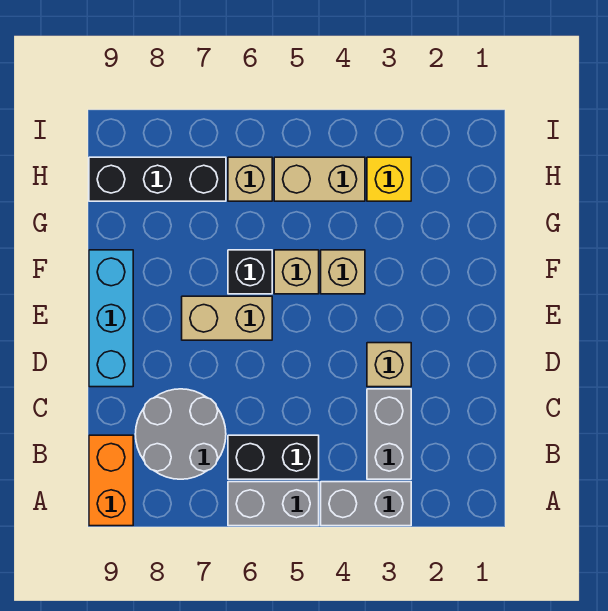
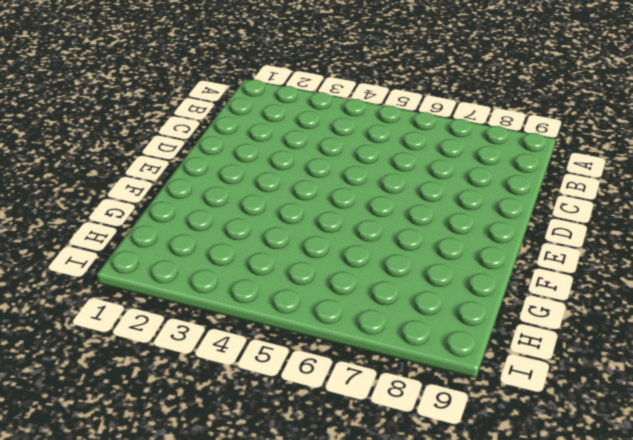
none -> grey 1x2 brick [321,482,411,526]
none -> grey 1x2 brick [228,482,319,526]
none -> orange 1x2 brick [89,435,133,526]

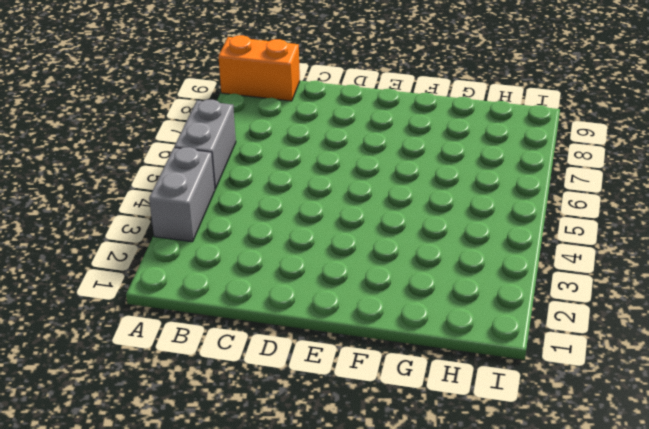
none -> grey 1x2 brick [367,389,411,479]
none -> black 1x2 brick [228,435,319,479]
none -> grey 2x2 round brick [135,389,226,479]

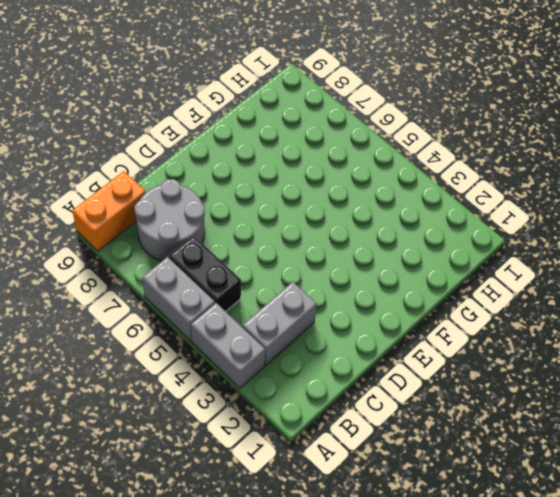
none -> tan 1x1 brick [367,343,411,387]
none -> cyan 1x3 brick [89,250,133,387]
none -> tan 1x2 brick [182,296,272,340]

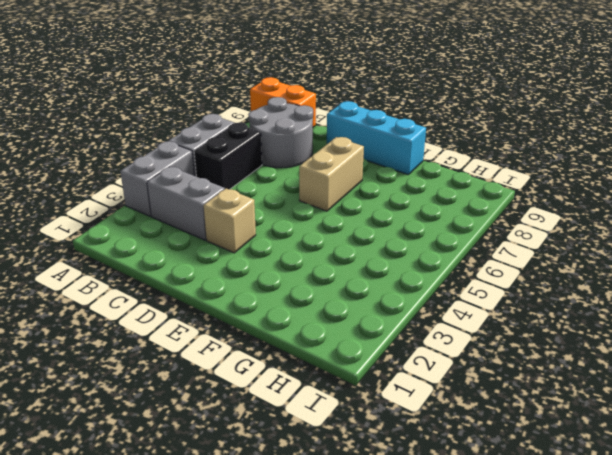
none -> tan 1x1 brick [321,250,365,294]
none -> tan 1x1 brick [274,250,319,294]
none -> black 1x1 brick [228,250,272,294]

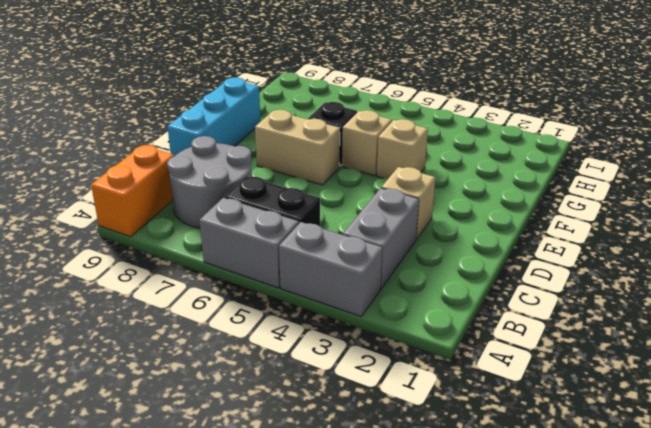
none -> yellow 1x1 brick [367,157,411,201]
none -> tan 1x2 brick [274,157,365,201]
none -> tan 1x1 brick [228,157,272,201]

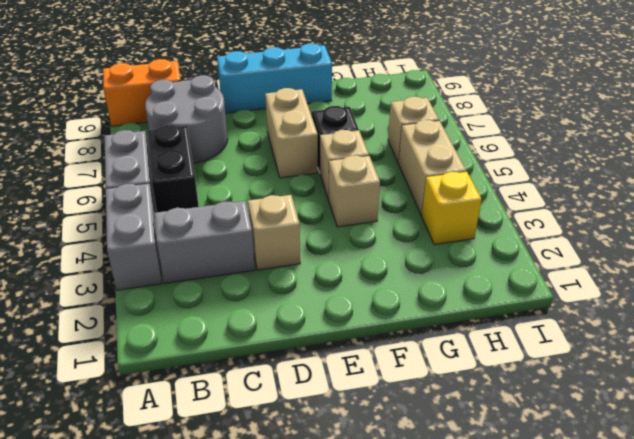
none -> black 1x3 brick [89,157,226,201]

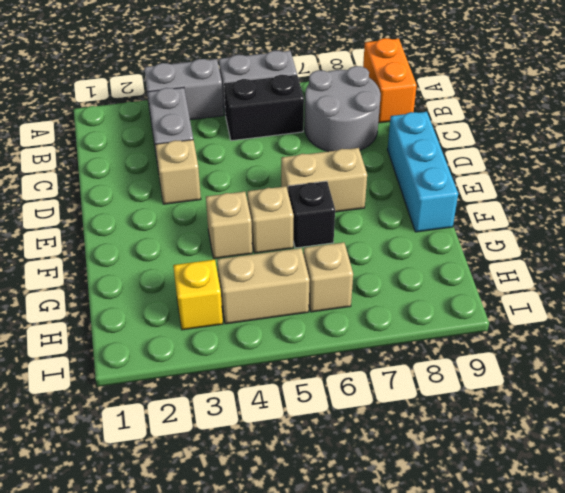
none -> black 1x3 brick [89,157,226,201]

